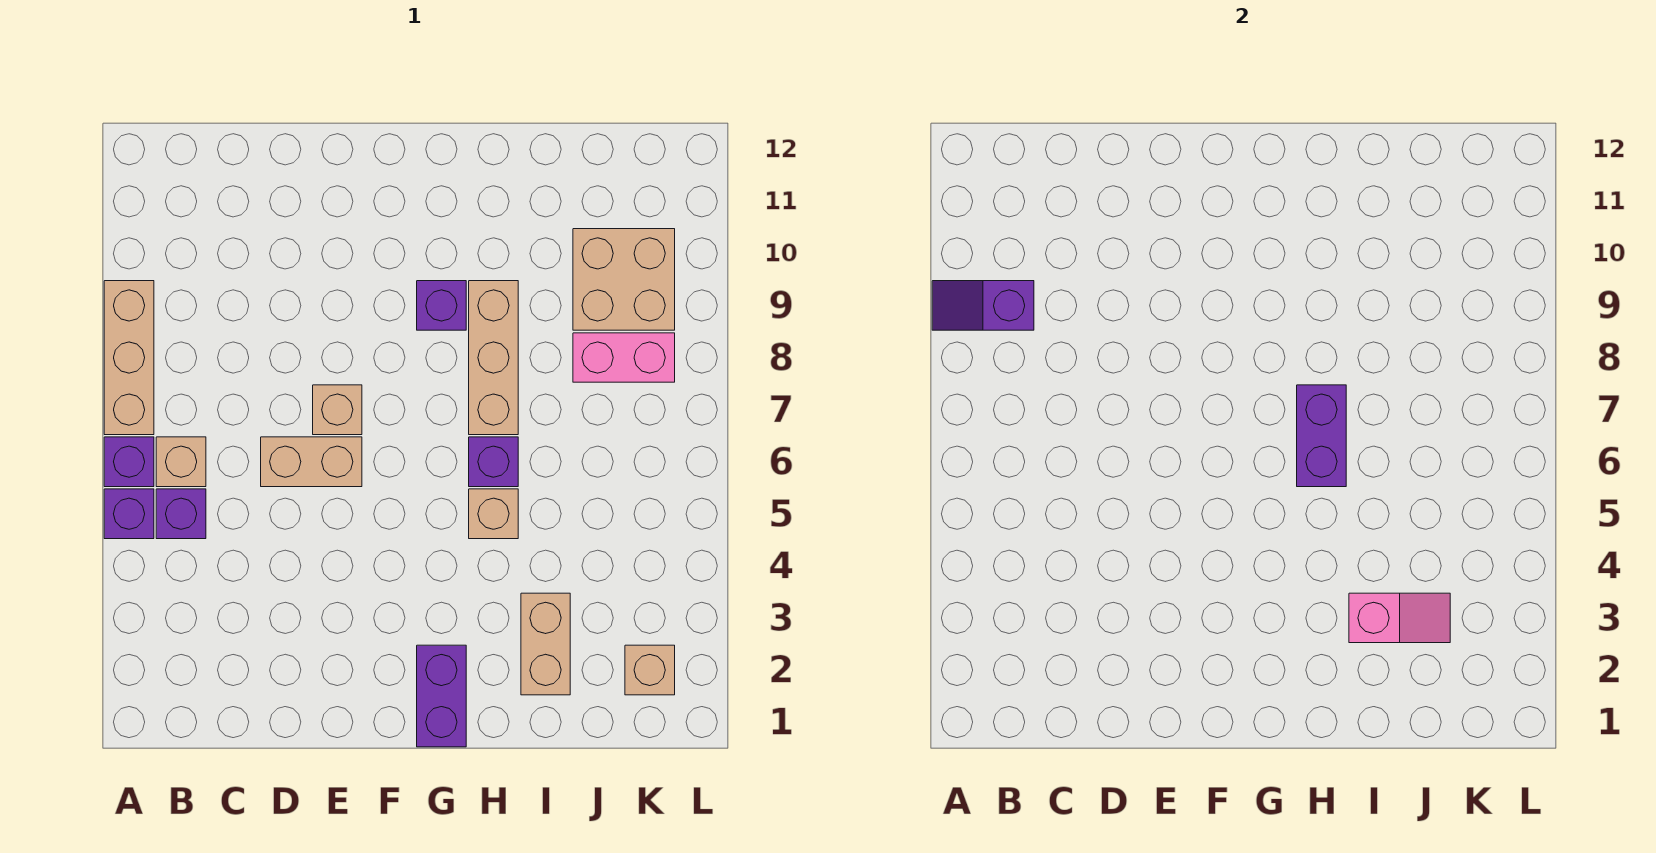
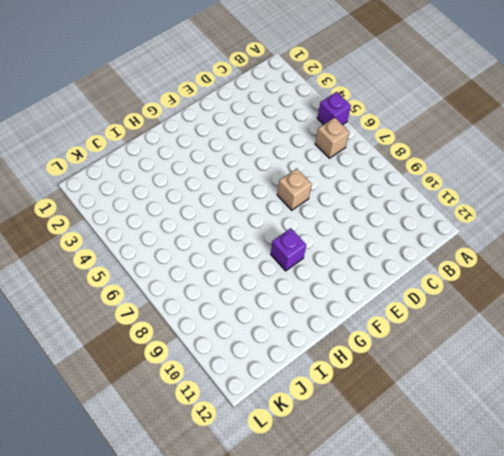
none -> purple 1x1 brick [104,437,154,487]
none -> tan 1x3 brick [104,281,154,435]
none -> purple 1x1 brick [156,489,206,539]

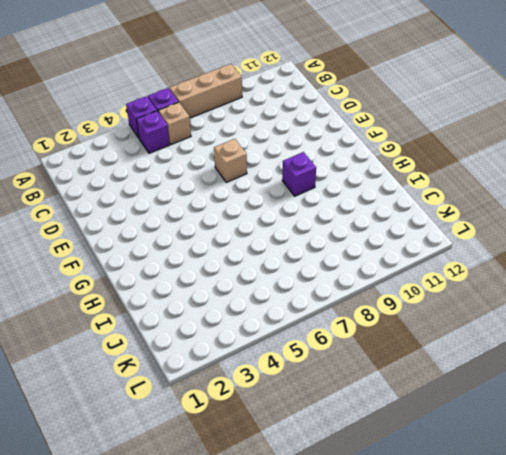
none -> tan 1x2 brick [261,437,362,487]
none -> purple 1x2 brick [417,645,466,747]
none -> tan 1x1 brick [469,489,518,539]

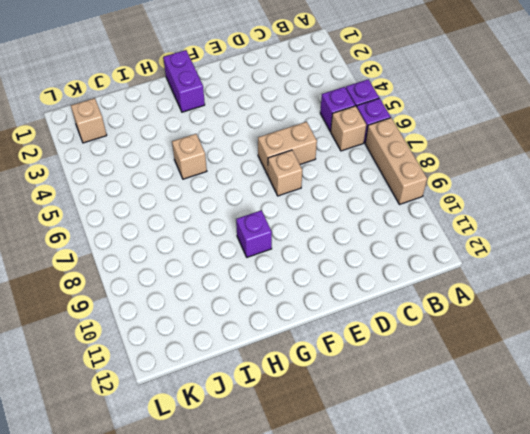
none -> purple 1x1 brick [469,437,518,487]
none -> tan 1x3 brick [469,281,518,435]
none -> tan 1x2 brick [521,593,570,695]

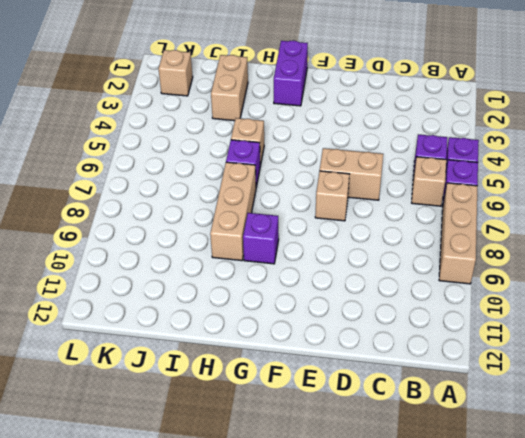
none -> pink 1x2 brick [573,333,675,382]
none -> tan 2x2 brick [573,229,675,330]
none -> purple 1x2 slope [932,281,1034,330]

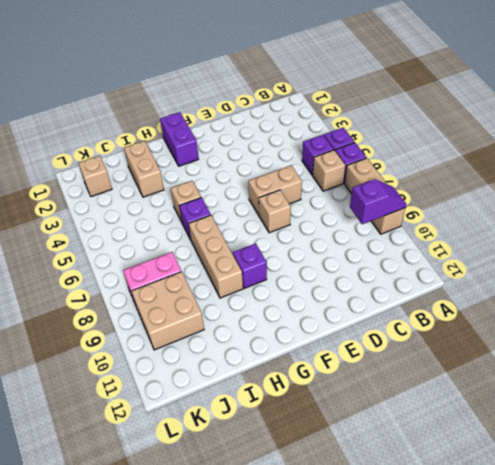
none -> purple 1x2 brick [1297,385,1346,487]
none -> pink 1x2 slope [1349,593,1450,643]

